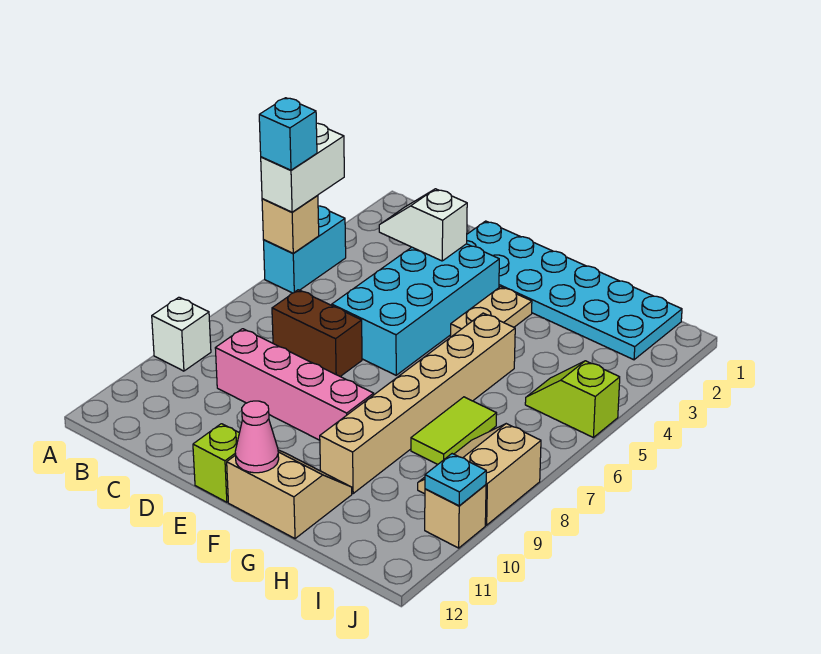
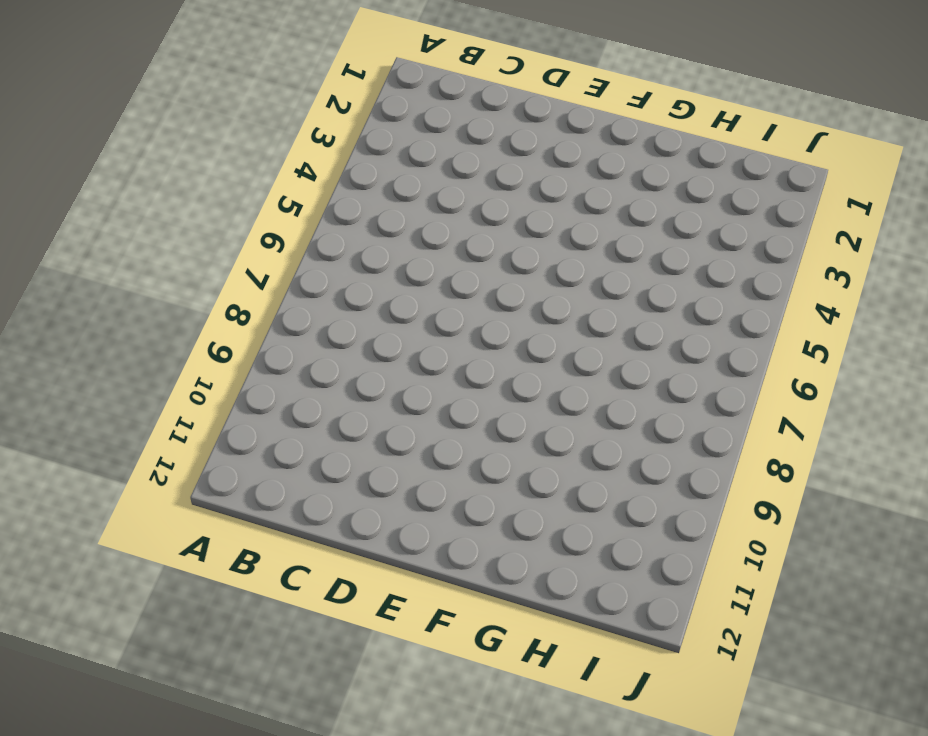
none -> cyan 1x2 brick [264,206,346,293]
none -> white 1x1 brick [152,297,211,371]
none -> brown 1x2 brick [272,290,362,377]

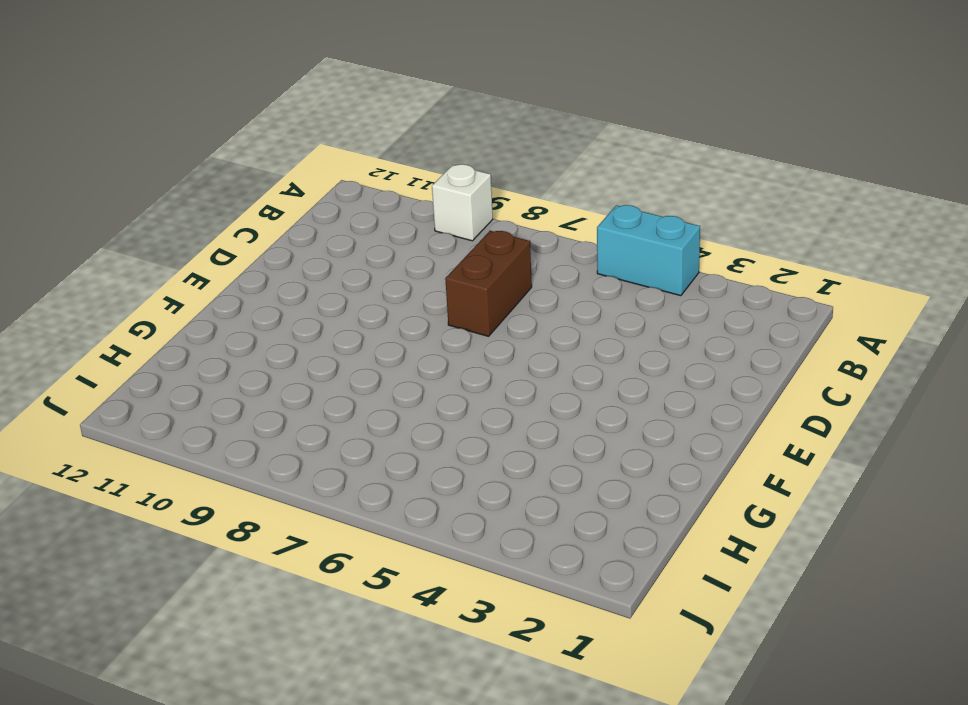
none -> pink 1x4 brick [215,329,374,440]
none -> cyan 2x6 plate [467,221,682,360]
none -> cyan 2x4 brick [332,244,499,375]

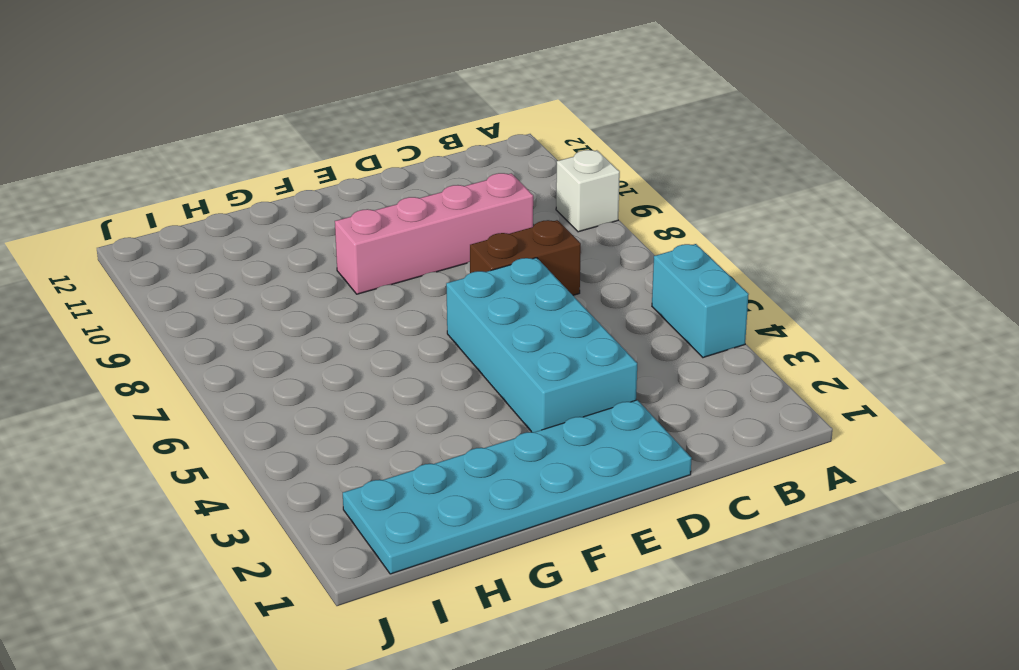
none -> lime 1x1 brick [193,424,239,502]
none -> tan 1x2 plate [450,287,532,337]
none -> tan 2x2 slope [227,450,352,539]

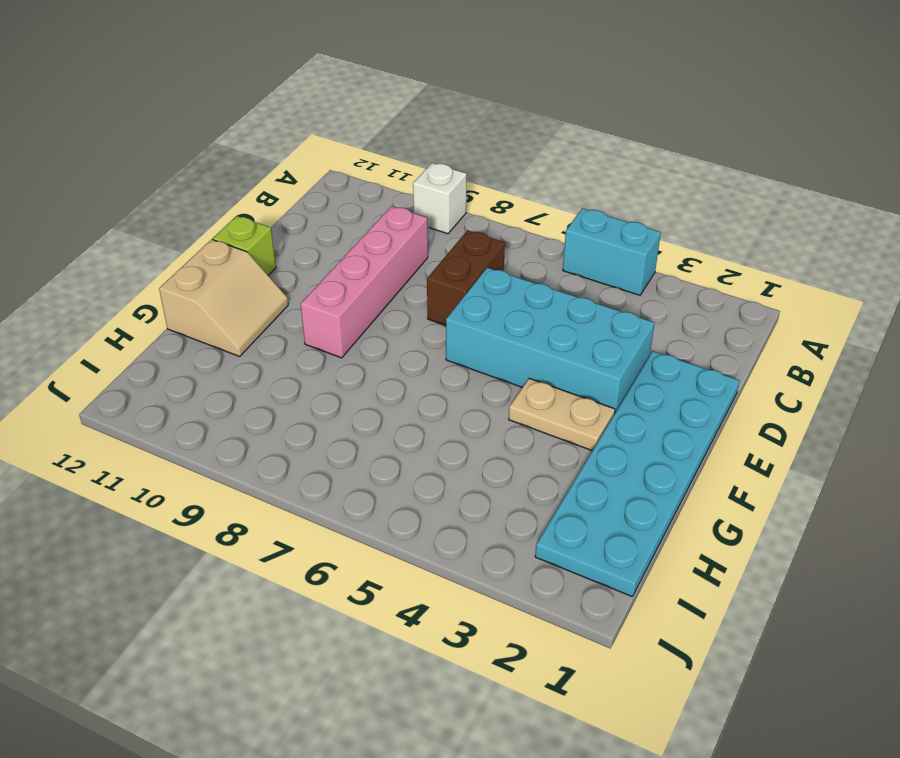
none -> tan 1x6 brick [320,313,515,493]
none -> lime 1x2 tile [411,397,497,465]
none -> lime 1x2 slope [525,361,620,437]

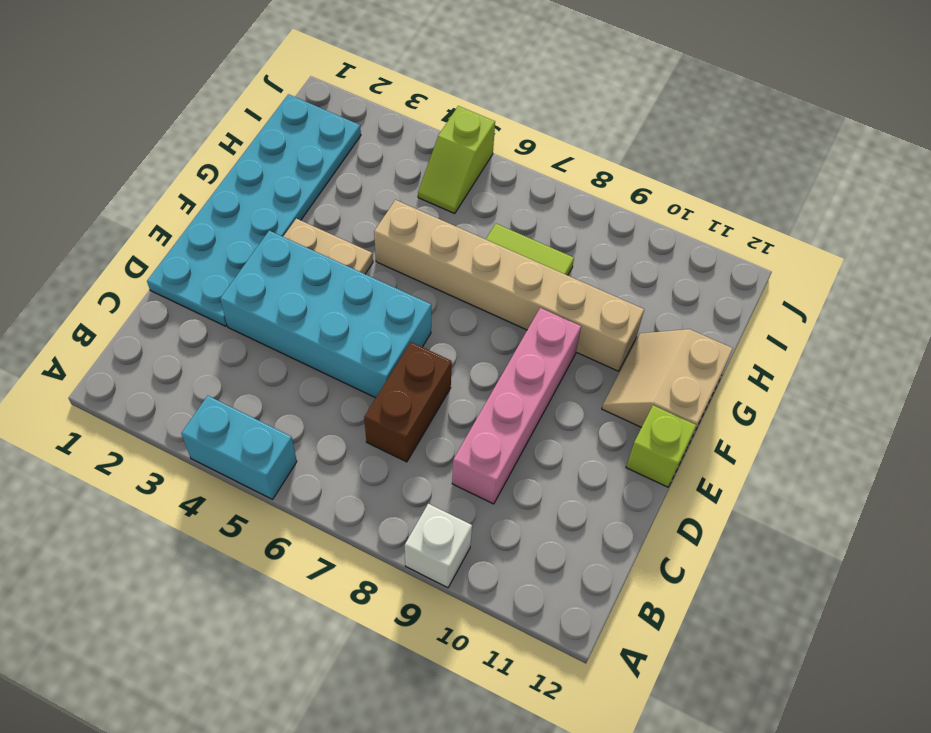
none -> tan 2x2 slope [418,424,541,525]
none -> tan 1x1 brick [425,485,486,548]
none -> tan 1x1 brick [262,195,319,253]

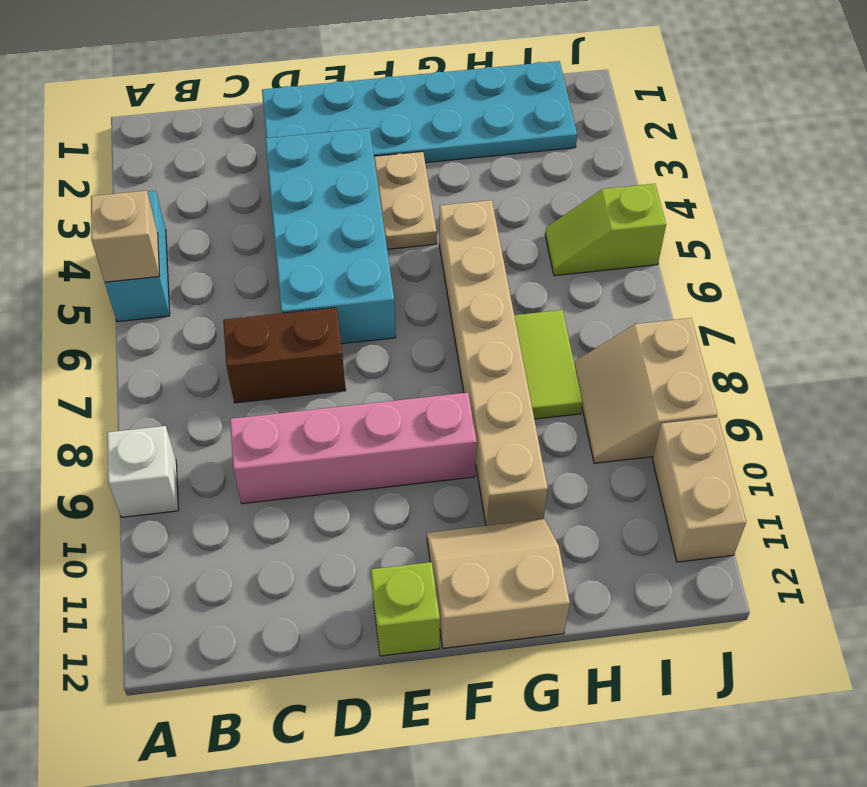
tan 1x2 brick [652,417,746,562] -> tan 1x1 brick [425,485,486,548]
none -> white 1x2 slope [379,189,467,261]
none -> pink 1x1 cone [235,401,279,473]
none -> cyan 1x1 plate [425,454,486,506]

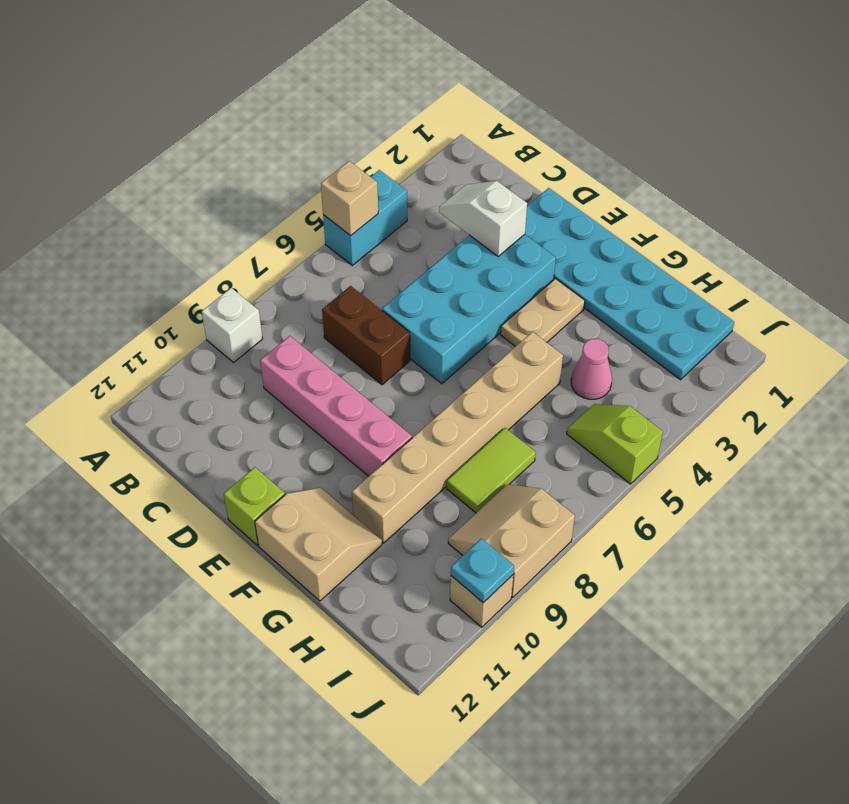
pink 1x1 cone [571,339,612,399] -> pink 1x1 cone moved to [235,401,279,473]
none -> white 1x2 brick [261,123,344,212]
none -> cyan 1x1 brick [259,98,317,170]

